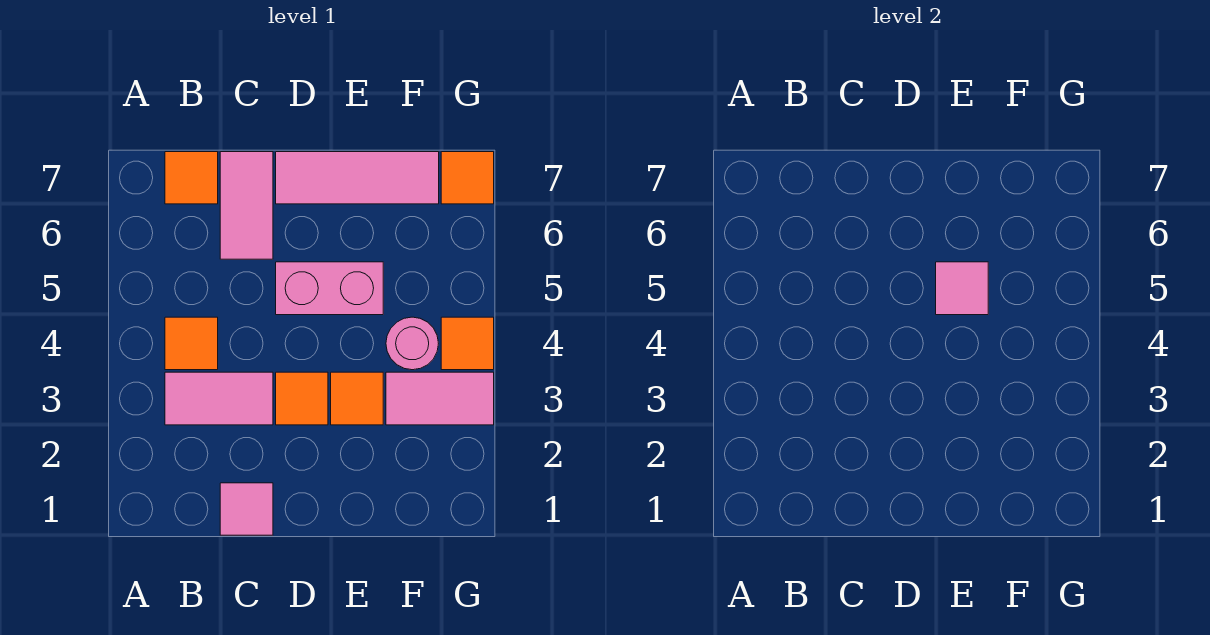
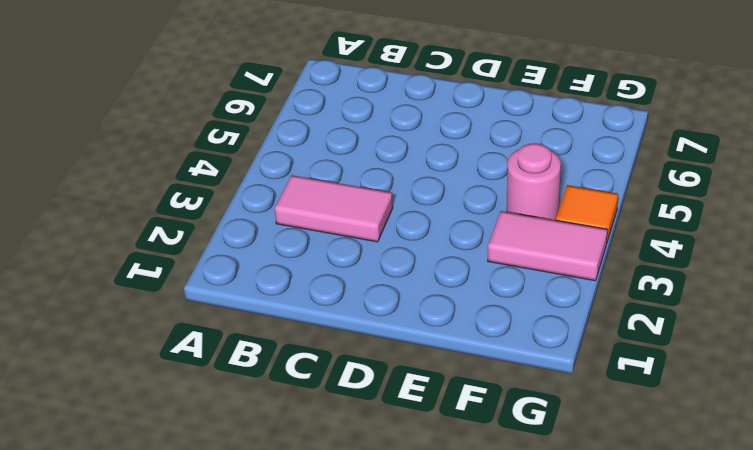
none -> orange 1x1 tile [165,317,218,370]
none -> orange 1x1 tile [165,152,218,204]
none -> pink 1x1 tile [220,483,273,535]

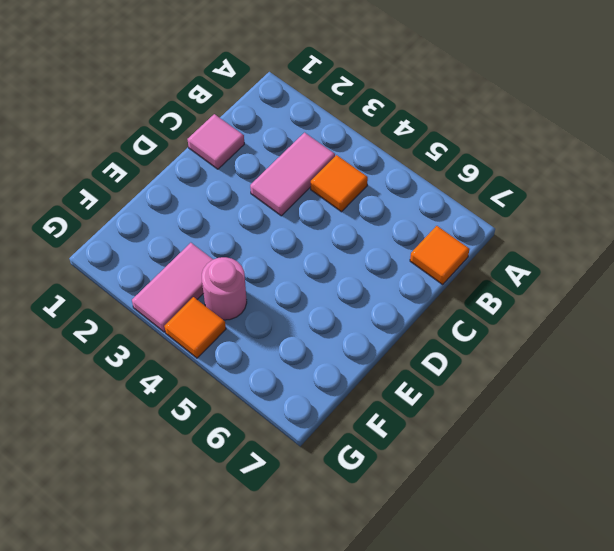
none -> pink 1x2 tile [220,152,273,259]
none -> orange 1x1 tile [276,372,328,425]
none -> pink 1x2 brick [276,262,383,315]

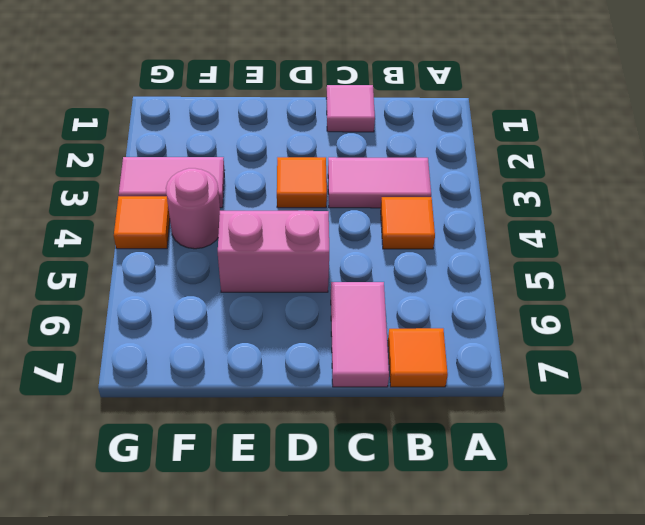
none -> pink 1x3 tile [276,152,439,204]
none -> orange 1x1 tile [331,372,383,425]
none -> orange 1x1 tile [441,152,494,204]

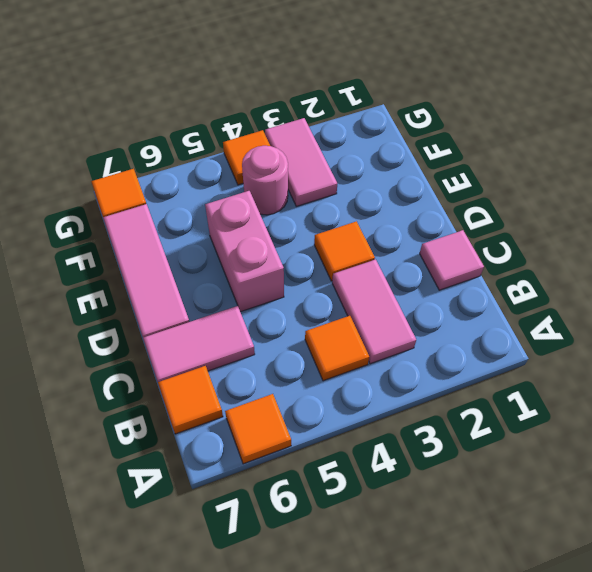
orange 1x1 tile [225,394,291,464] -> orange 1x1 tile moved to [331,372,383,425]
none -> pink 1x1 tile [936,262,988,315]

